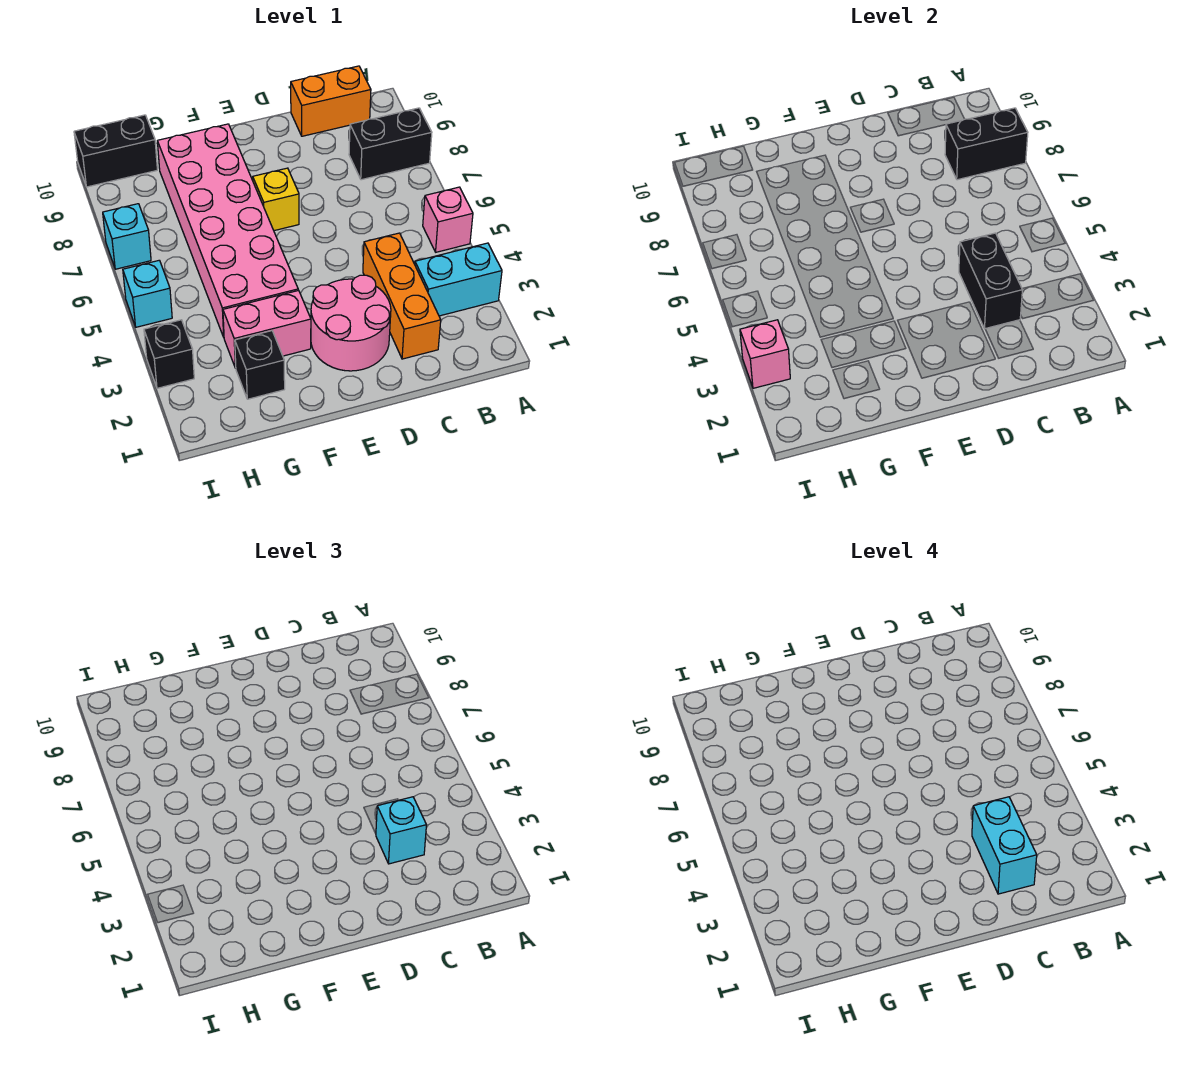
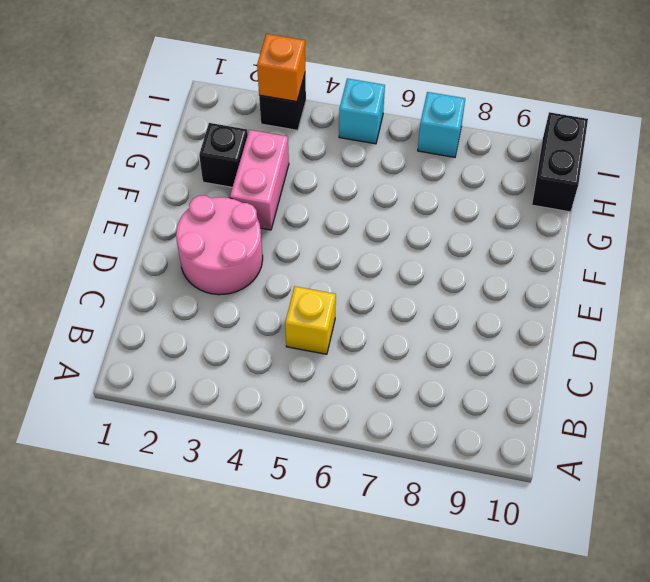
yellow 1x1 brick [285,286,336,354] -> yellow 1x1 brick moved to [253,168,299,231]
orange 1x1 brick [257,34,305,102] -> pink 1x1 brick [740,320,790,388]
none -> cyan 1x2 brick [415,243,502,316]
none -> pink 1x1 brick [423,187,473,252]
none -> black 1x2 brick [349,108,432,180]

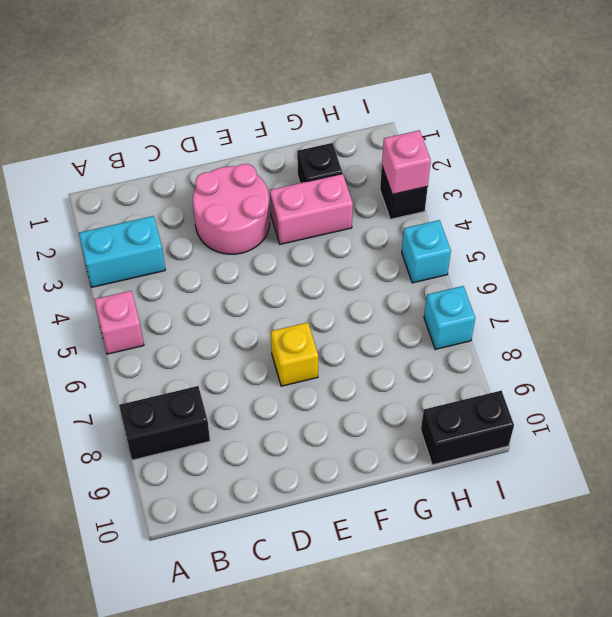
none -> orange 1x2 brick [291,66,371,136]
none -> orange 1x3 brick [363,233,441,359]
none -> pink 2x6 brick [157,124,298,337]

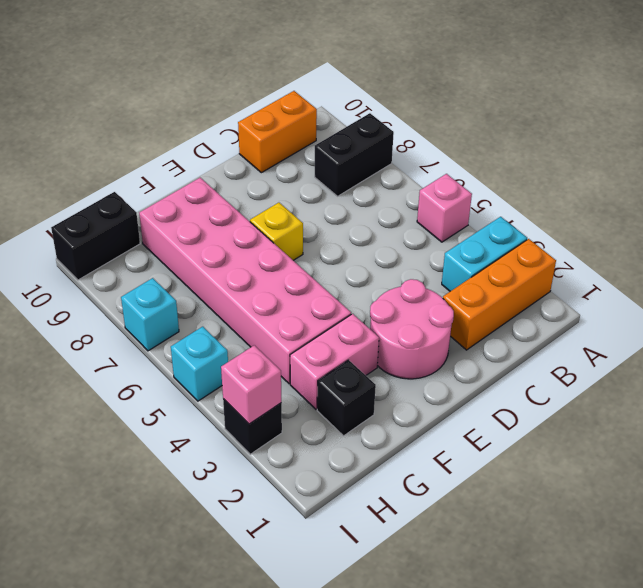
orange 1x3 brick [443,239,556,350] -> orange 1x3 brick turned to [363,233,441,359]
none -> black 1x2 brick [945,108,1028,180]
none -> black 1x2 brick [959,233,1022,329]
none -> cyan 1x1 brick [376,797,426,864]

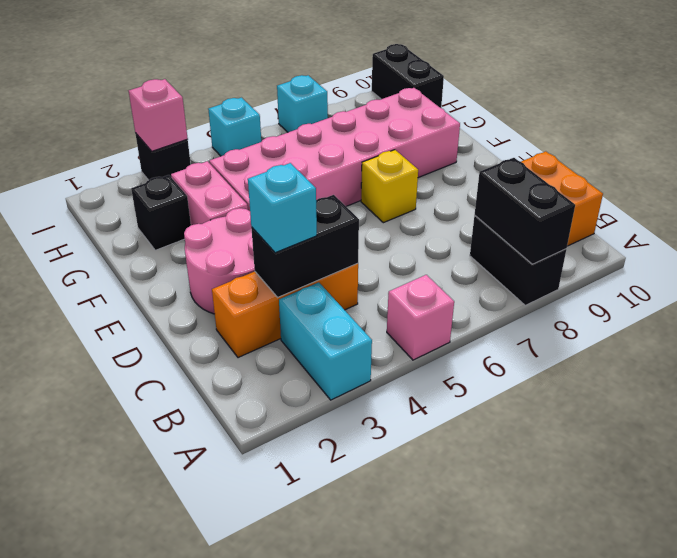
none -> cyan 1x2 brick [972,797,1037,894]

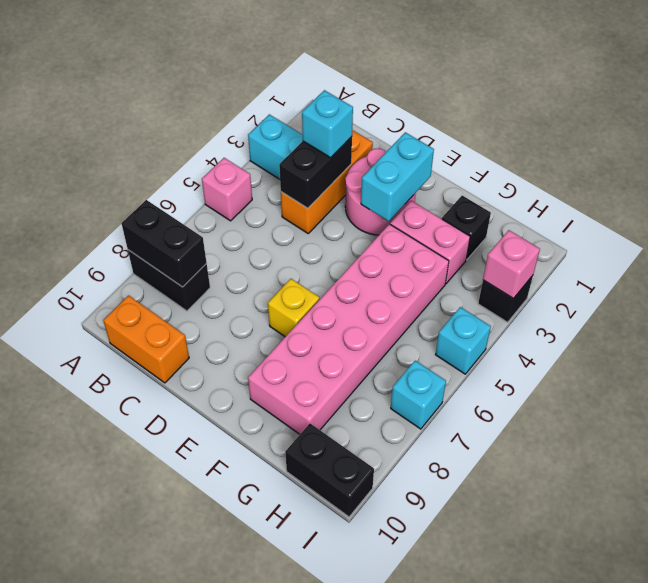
cyan 1x2 brick [361,132,434,221] -> cyan 1x2 brick moved to [972,797,1037,894]

